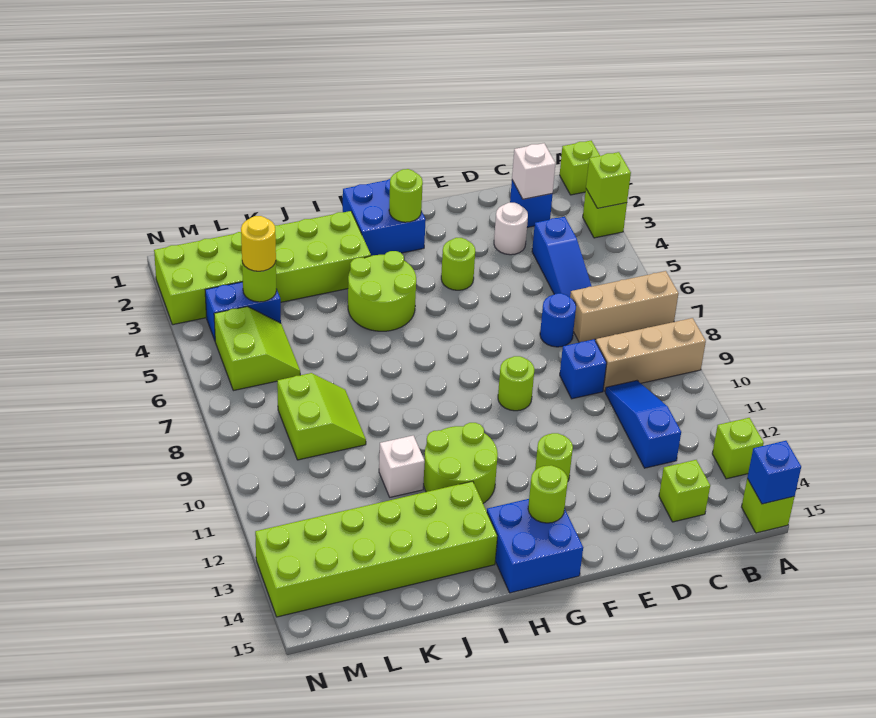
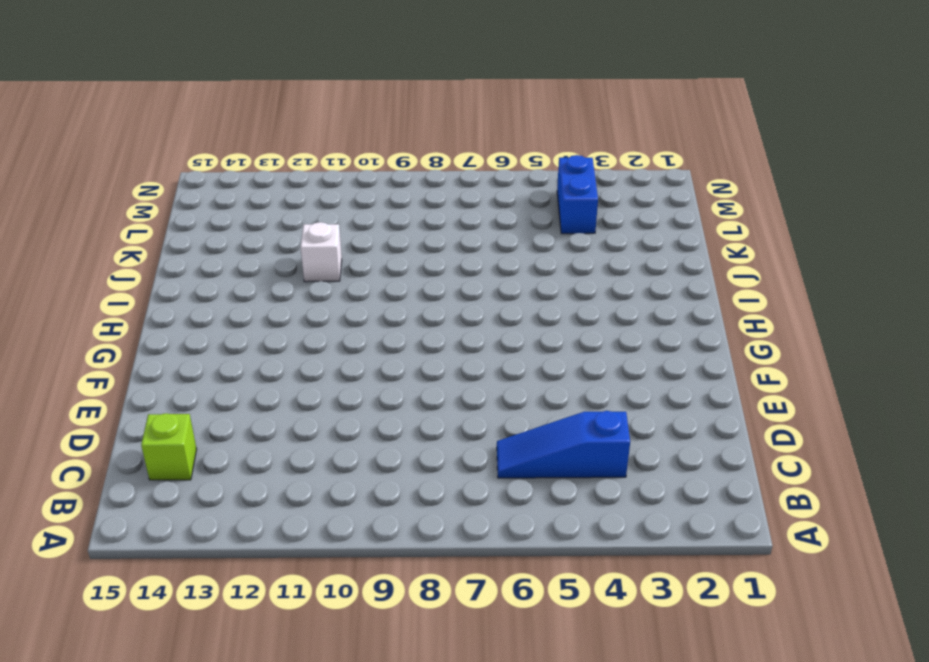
none -> lime 1x1 brick [560,141,600,195]
none -> lime 1x1 brick [583,189,627,238]
none -> tan 1x3 brick [570,271,679,342]
none -> tan 1x3 brick [596,318,706,391]

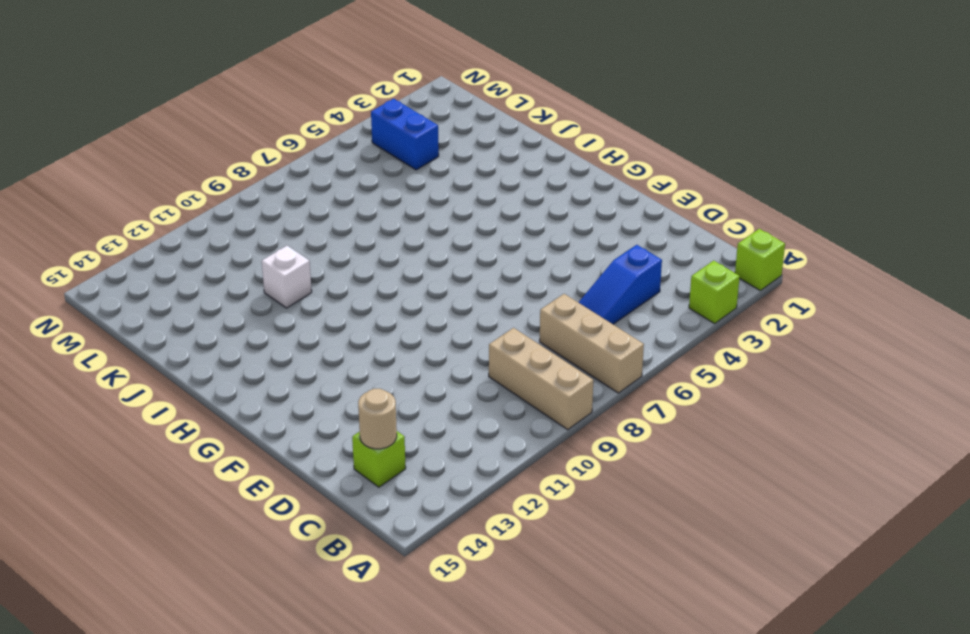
tan 1x1 round brick [358,389,397,449] -> none
none -> lime 1x1 brick [712,418,764,479]
none -> lime 1x1 brick [742,479,795,533]
none -> blue 1x1 brick [510,180,553,227]
none -> blue 1x3 slope [605,381,681,468]

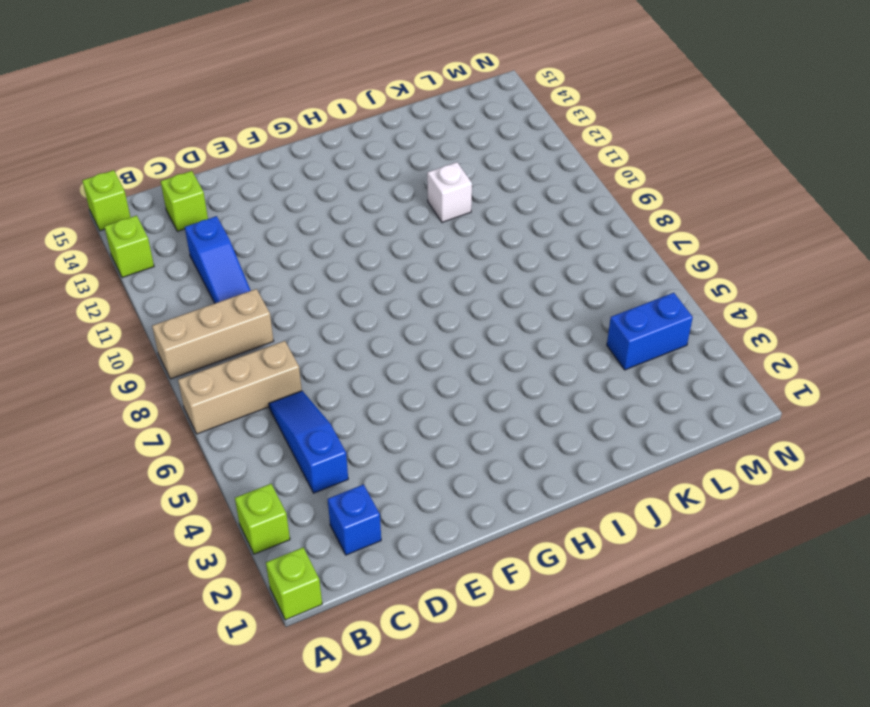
none -> white 1x1 round brick [494,203,528,255]
none -> blue 1x1 round brick [540,293,576,347]
none -> blue 1x1 brick [560,339,607,399]
none -> lime 1x1 round brick [441,238,475,290]

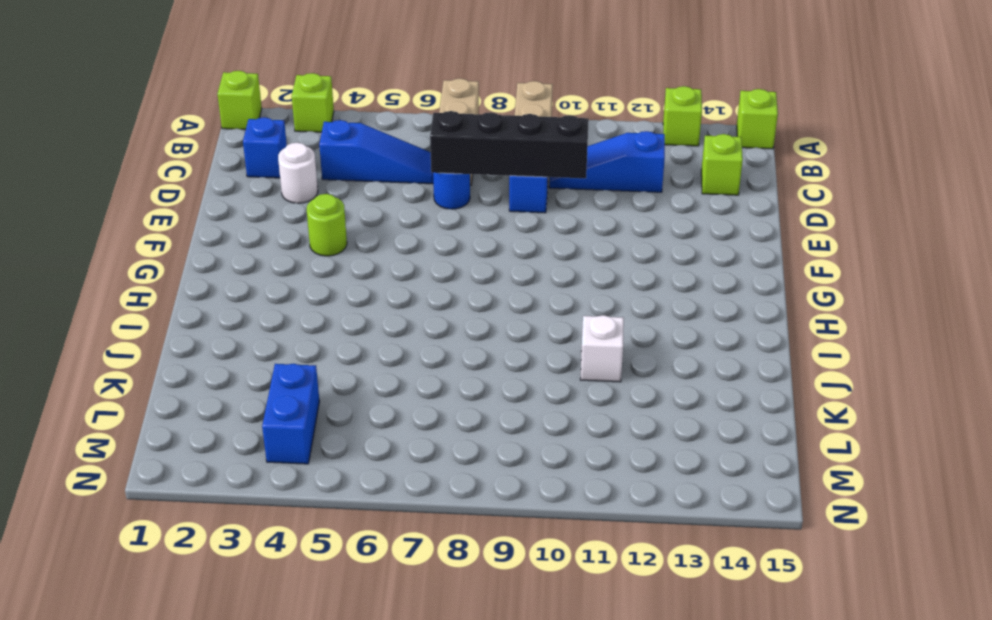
black 1x4 brick [430,111,589,178] -> none
none -> lime 1x1 round brick [498,356,534,411]
none -> lime 1x1 round brick [535,433,573,481]
none -> blue 2x2 brick [343,179,426,256]
none -> blue 2x2 brick [487,499,583,593]

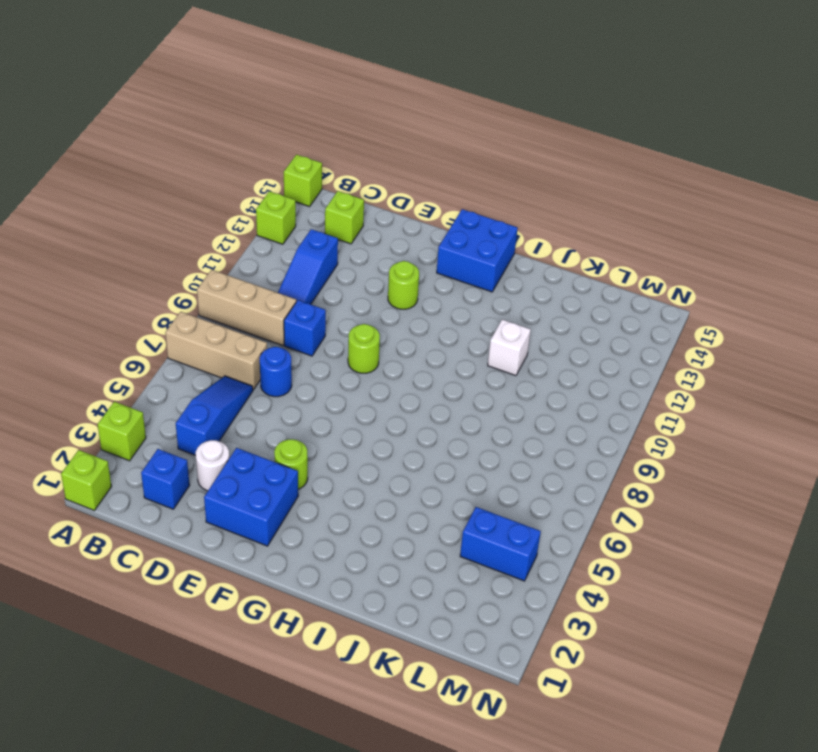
blue 2x2 brick [204,448,298,546] -> blue 2x2 brick moved to [343,179,426,256]
none -> lime 2x2 round brick [348,251,416,331]
none -> lime 2x2 round brick [424,423,498,503]
none -> lime 2x6 brick [154,211,371,325]
none -> lime 2x6 brick [255,481,497,617]

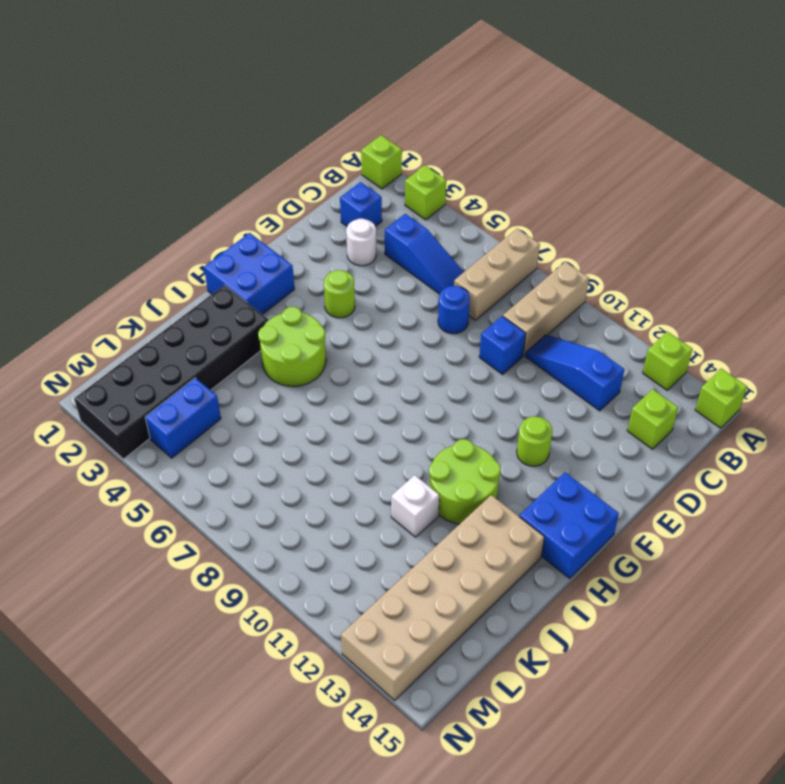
black 2x6 brick [74,285,268,459] -> lime 2x6 brick [154,211,371,325]
tan 2x6 brick [341,495,544,700] -> lime 2x6 brick [255,481,497,617]
none -> lime 1x1 round brick [498,356,534,411]
none -> lime 2x2 slope [277,373,366,460]
none -> lime 2x2 slope [214,307,300,391]
none -> lime 1x1 brick [586,152,631,208]

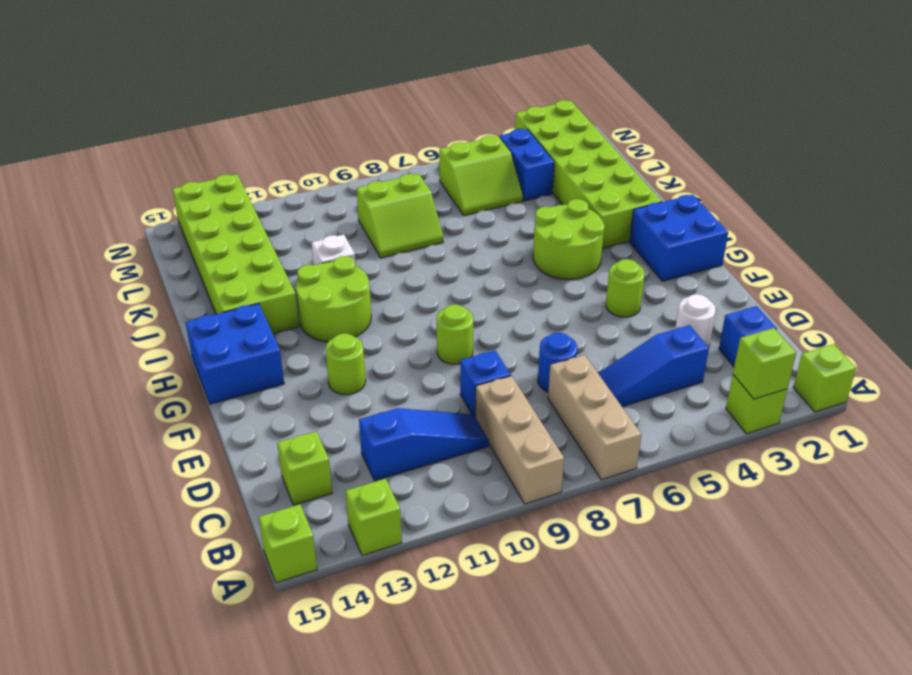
none -> blue 1x1 brick [747,441,801,504]
none -> white 1x1 brick [512,143,555,199]
none -> lime 1x1 round brick [389,169,423,222]
none -> lime 1x1 round brick [528,465,568,523]

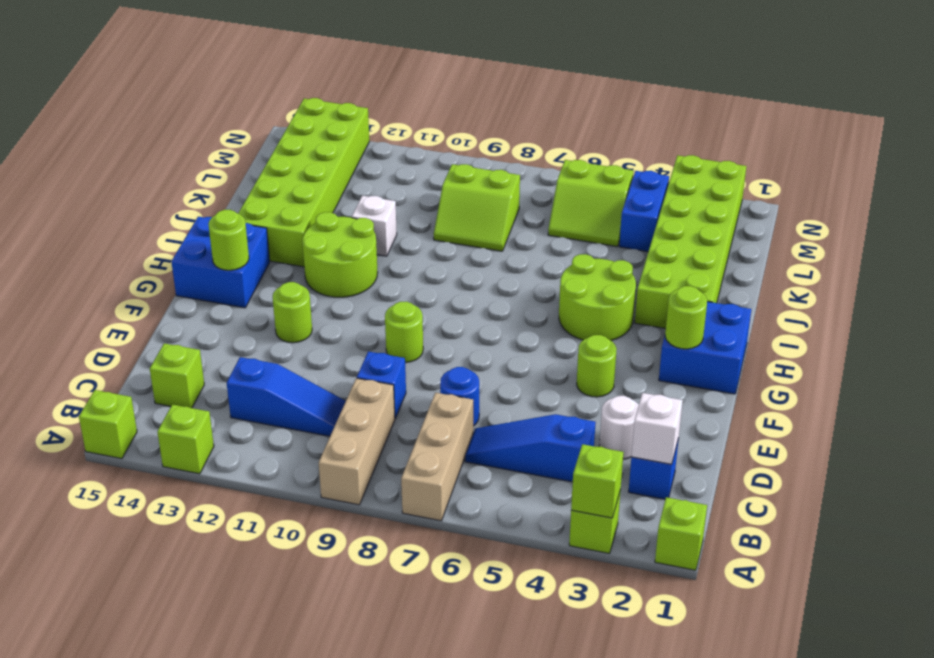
none -> blue 1x1 brick [747,441,801,504]
none -> lime 1x1 round brick [242,262,277,302]
none -> yellow 1x1 round brick [241,216,276,271]

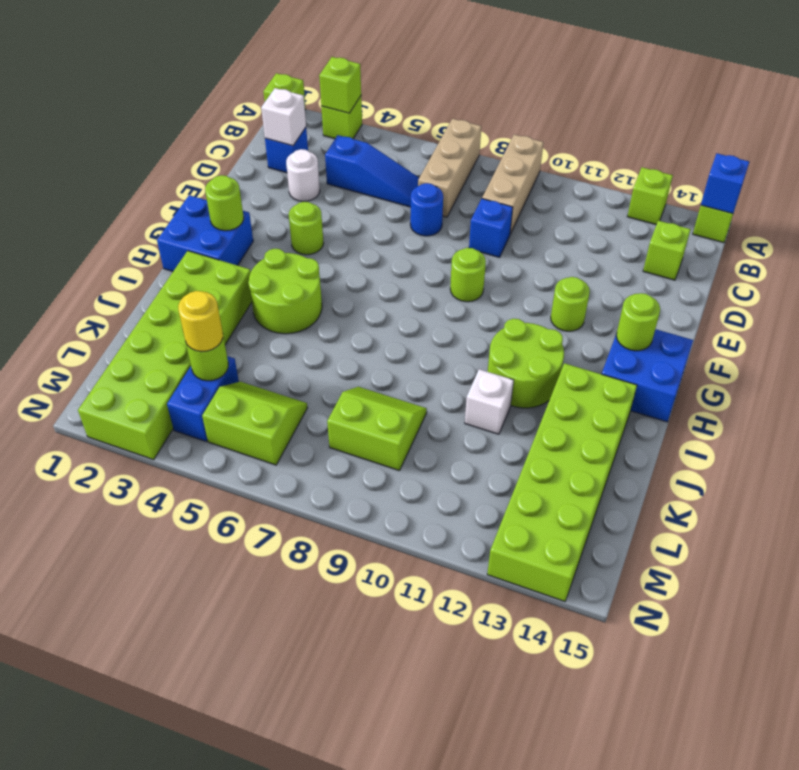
none -> blue 1x3 slope [605,381,681,468]

